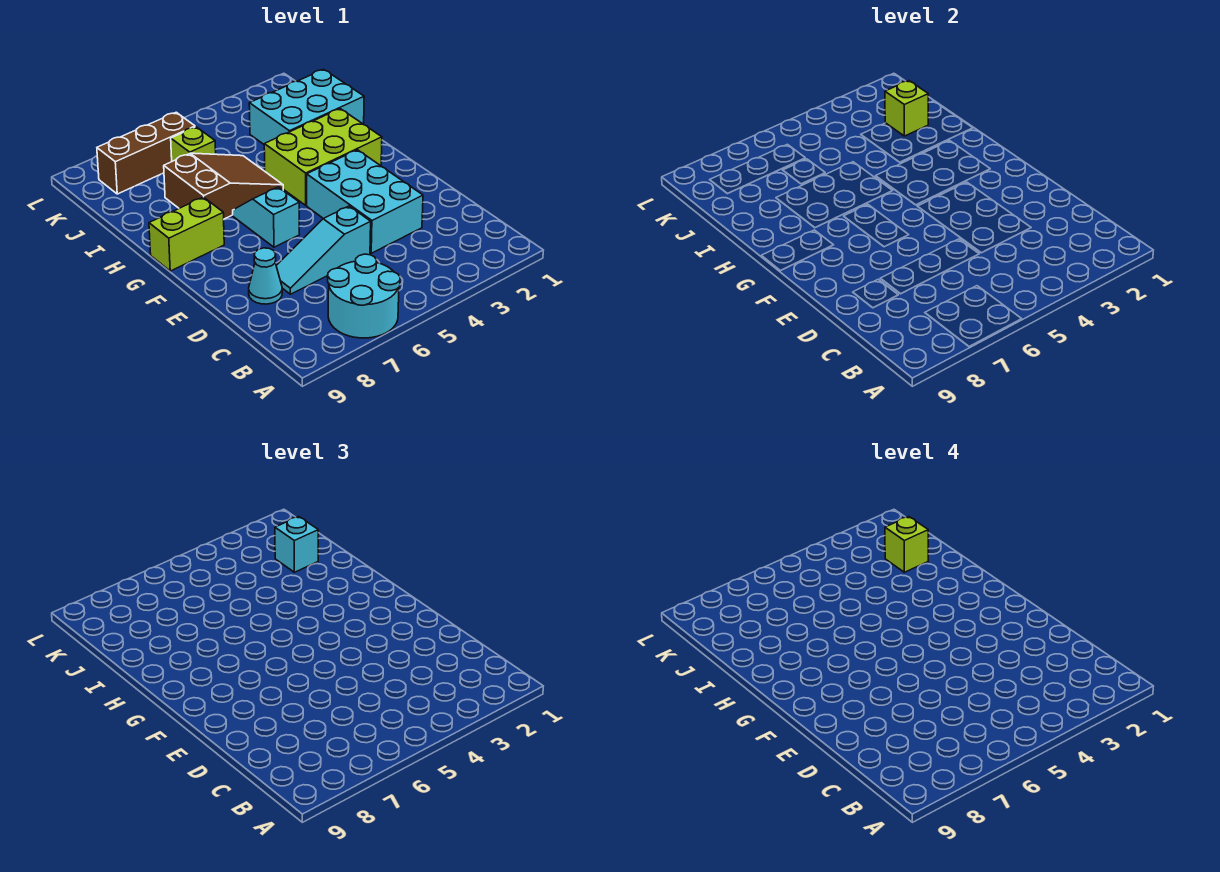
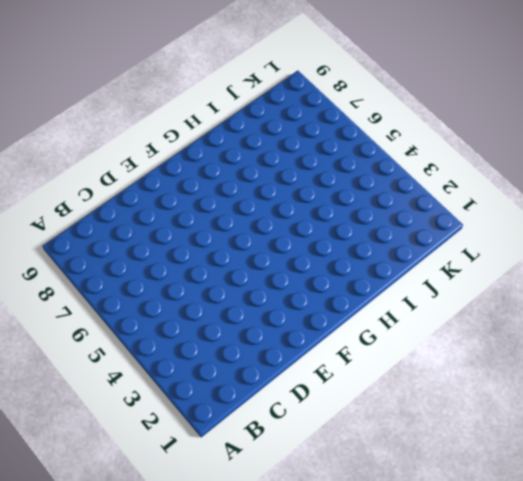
none -> cyan 2x2 round brick [328,254,400,338]
none -> cyan 2x3 brick [307,150,423,253]
none -> cyan 1x3 slope [276,206,371,294]

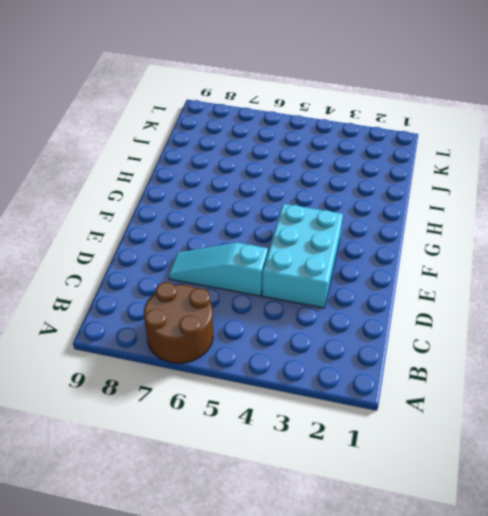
brown 2x2 round brick [144,282,213,363] -> cyan 2x2 round brick [328,254,400,338]
none -> cyan 1x1 cone [249,248,282,304]
none -> cyan 1x2 slope [233,187,300,247]
none -> lime 2x3 brick [264,109,382,205]

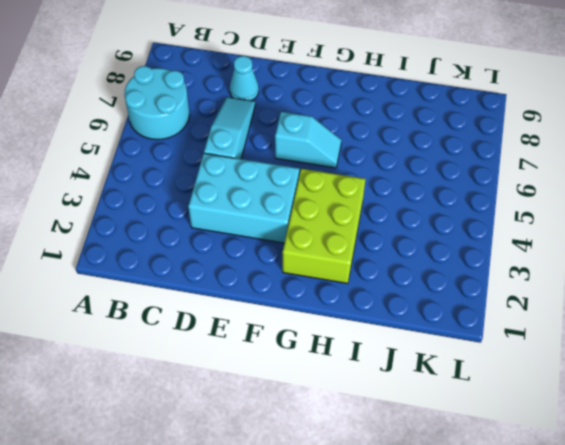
none -> lime 1x2 brick [149,197,224,271]
none -> brown 2x3 slope [164,153,283,219]
none -> cyan 2x3 brick [249,69,364,144]

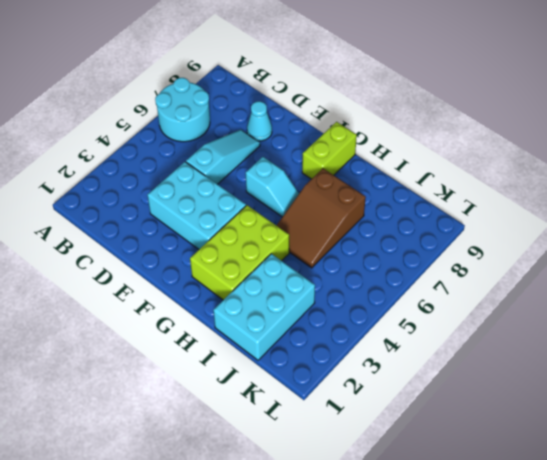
none -> lime 1x1 brick [171,127,216,161]
none -> brown 1x3 brick [97,112,195,194]
none -> lime 1x1 brick [885,81,928,136]

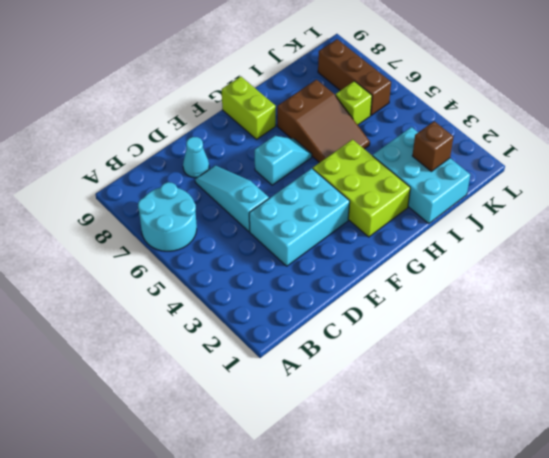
brown 1x1 brick [412,121,454,171] -> lime 1x1 brick [885,81,928,136]
none -> cyan 1x1 brick [275,517,318,572]
none -> lime 1x1 brick [885,517,928,572]

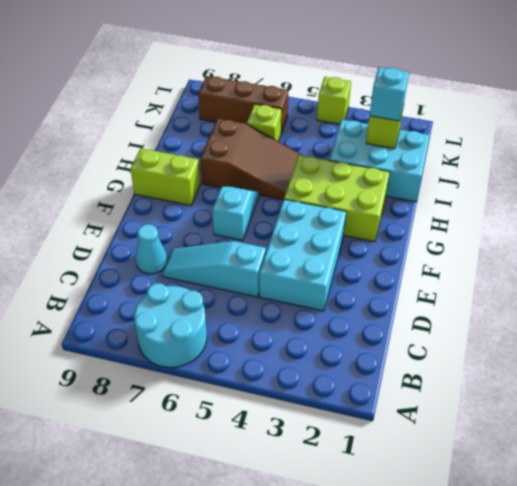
lime 1x1 brick [317,77,351,124] -> lime 1x1 brick moved to [885,517,928,572]

